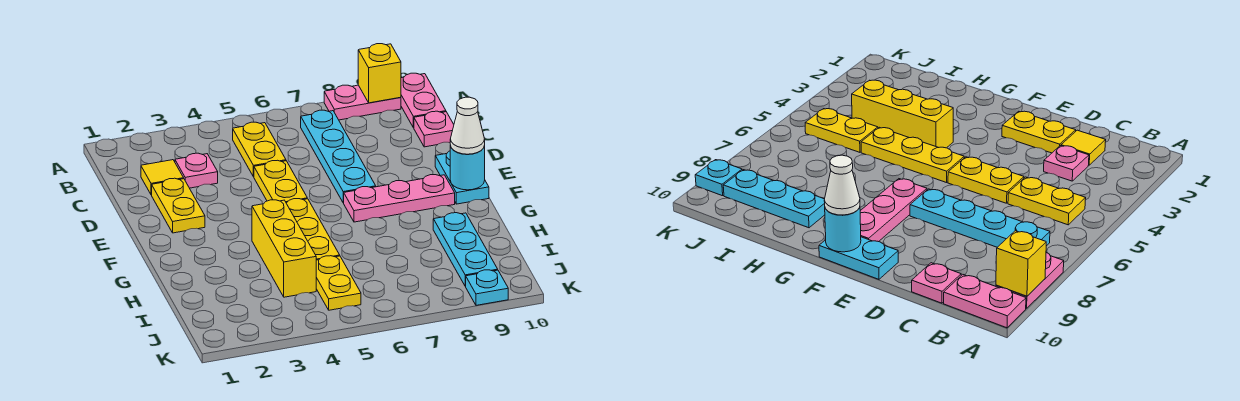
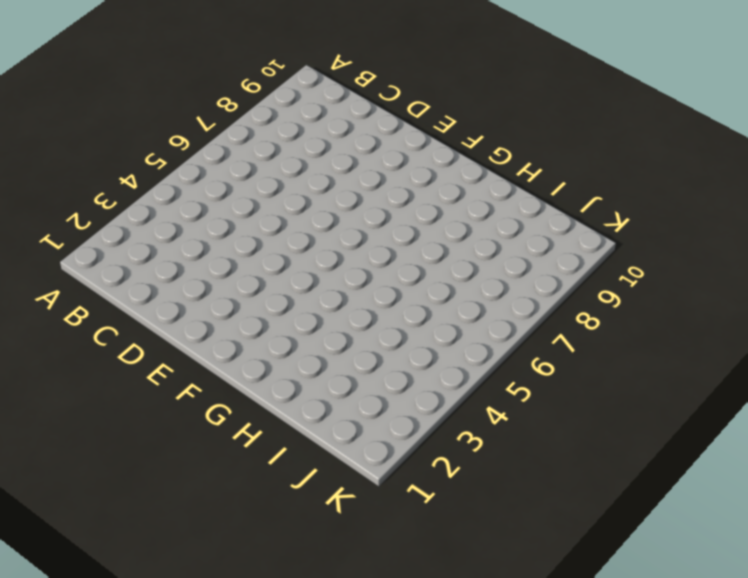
none -> pink 1x2 plate [324,85,401,120]
none -> pink 1x2 plate [401,73,446,128]
none -> yellow 1x2 plate [233,122,286,177]

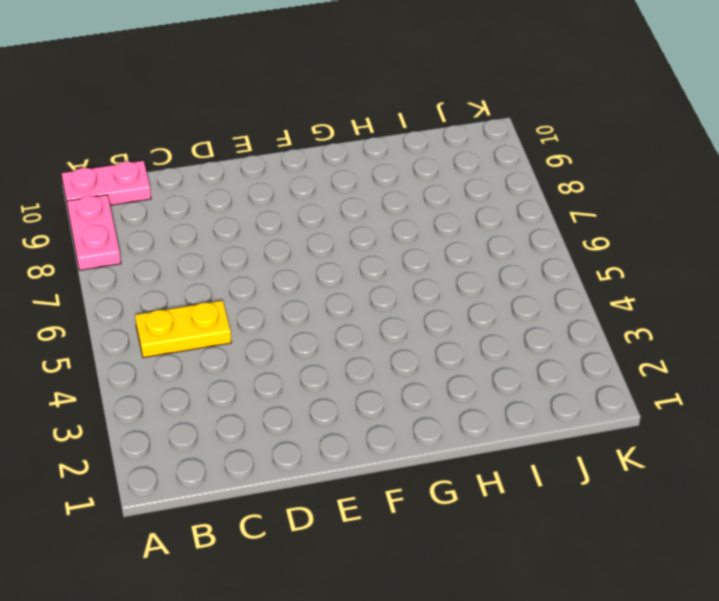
none -> cyan 1x4 plate [301,110,376,203]
none -> yellow 1x1 tile [141,160,184,195]
none -> pink 1x1 plate [175,153,218,188]

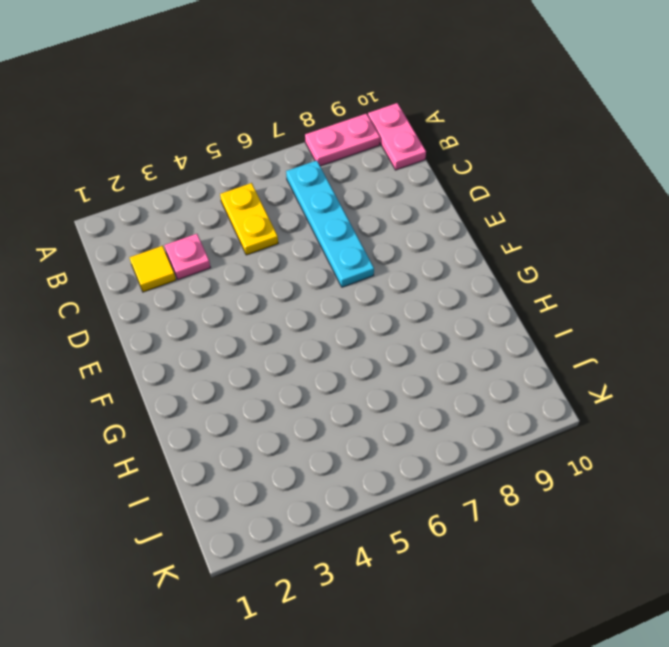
none -> pink 1x1 plate [414,111,454,147]
none -> yellow 1x2 plate [152,178,205,233]
none -> yellow 1x2 plate [254,160,307,203]

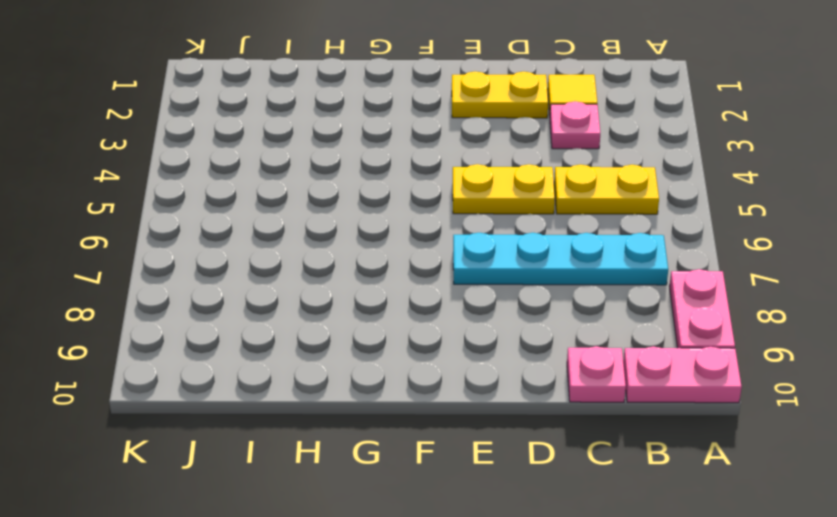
none -> cyan 1x2 plate [435,151,489,204]
none -> yellow 1x3 plate [286,199,340,260]
none -> pink 1x3 plate [344,175,455,222]

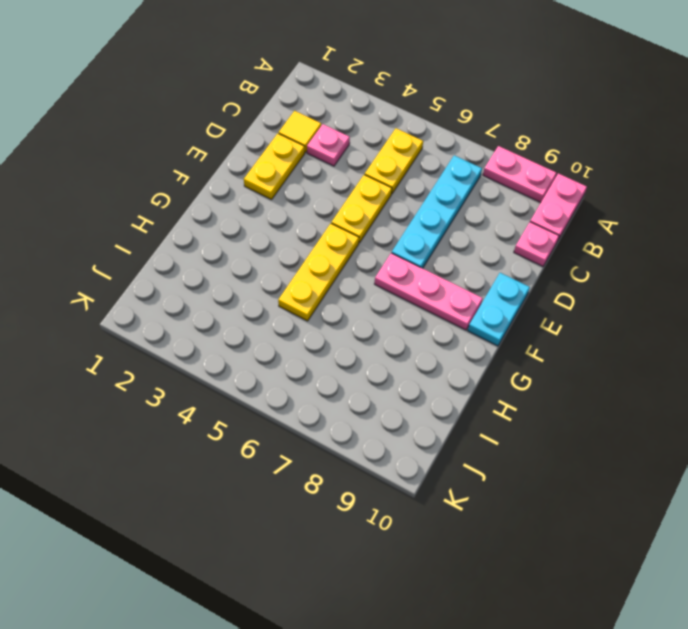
none -> yellow 1x3 brick [252,200,316,297]
none -> cyan 1x3 plate [433,213,498,286]
none -> yellow 1x2 plate [316,256,361,310]

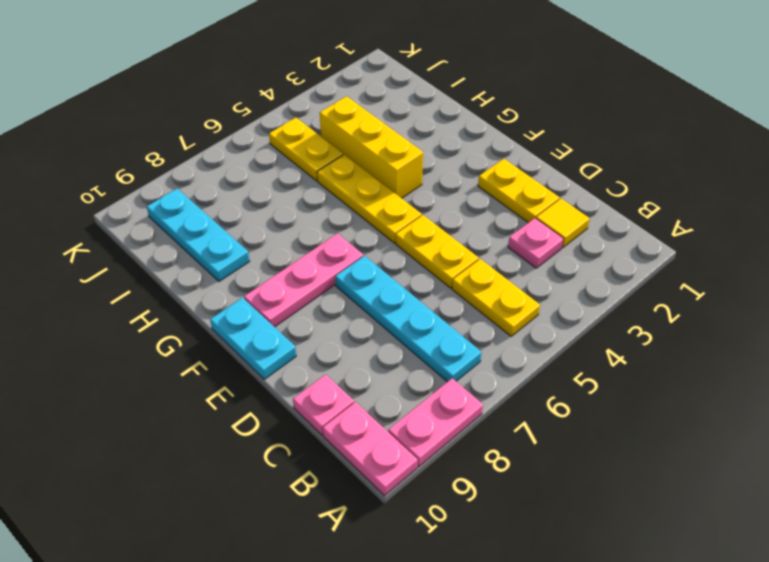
none -> cyan 1x1 plate [466,270,508,305]
none -> yellow 1x1 brick [358,44,401,103]
none -> cyan 1x1 round brick [450,145,485,190]

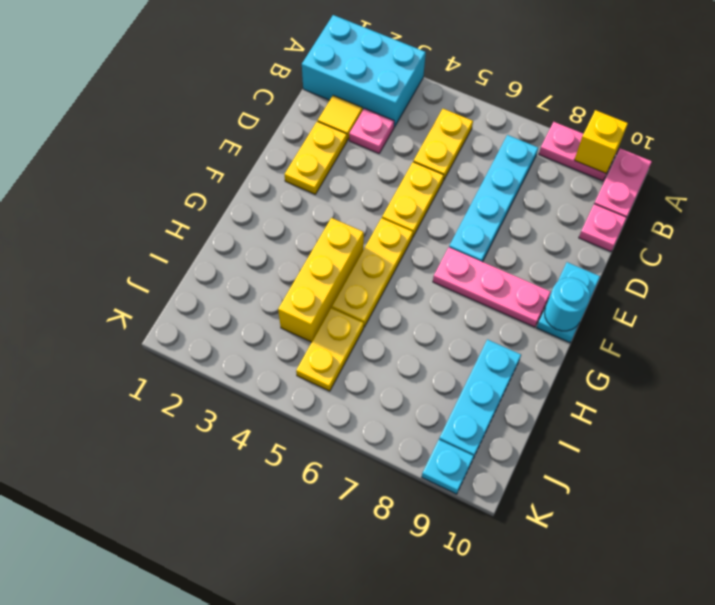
cyan 2x3 brick [302,15,426,127] -> none
none -> white 1x1 cone [450,97,485,154]

